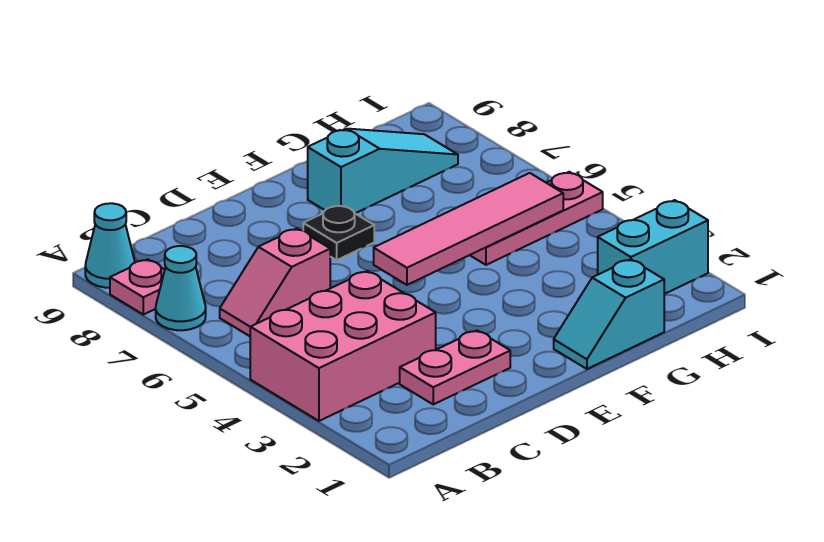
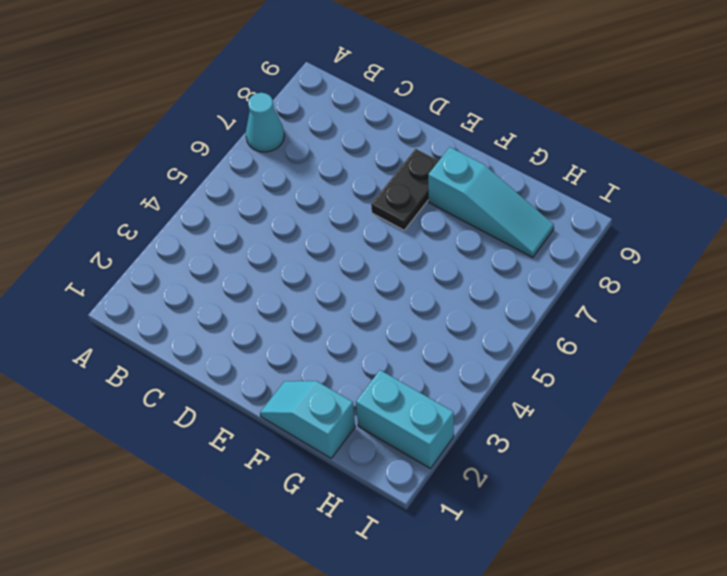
black 1x2 plate [371,149,439,230] -> black 1x1 plate [303,205,374,260]
none -> pink 2x3 brick [250,271,436,421]
none -> pink 1x1 plate [110,259,165,315]
none -> cyan 1x1 cone [85,203,135,288]

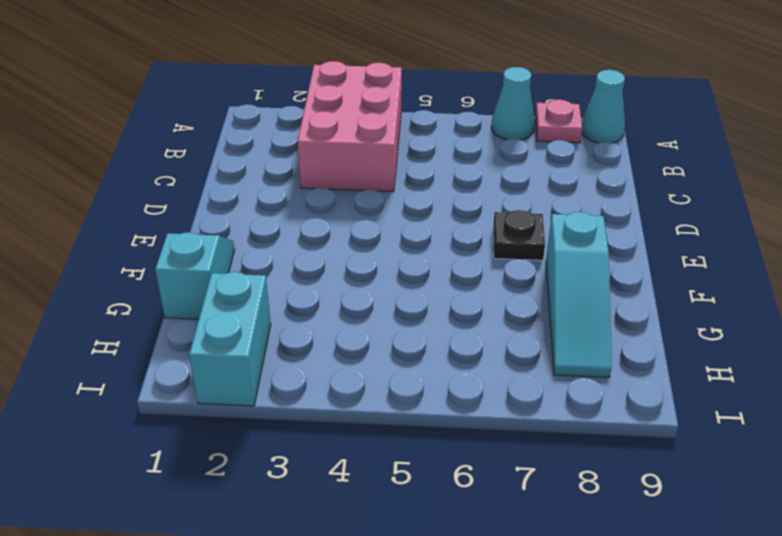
none -> pink 1x2 slope [220,228,330,336]
none -> pink 1x2 plate [400,330,510,404]
none -> pink 1x3 plate [470,172,603,265]

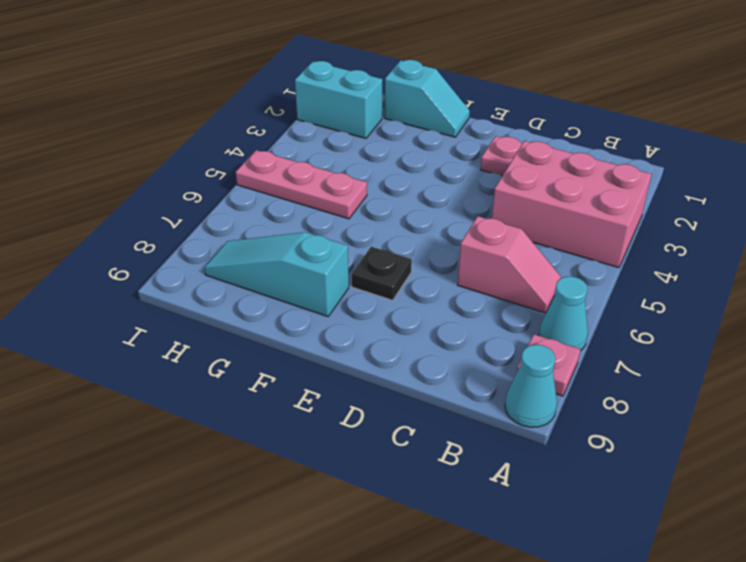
none -> pink 1x4 tile [374,173,563,285]

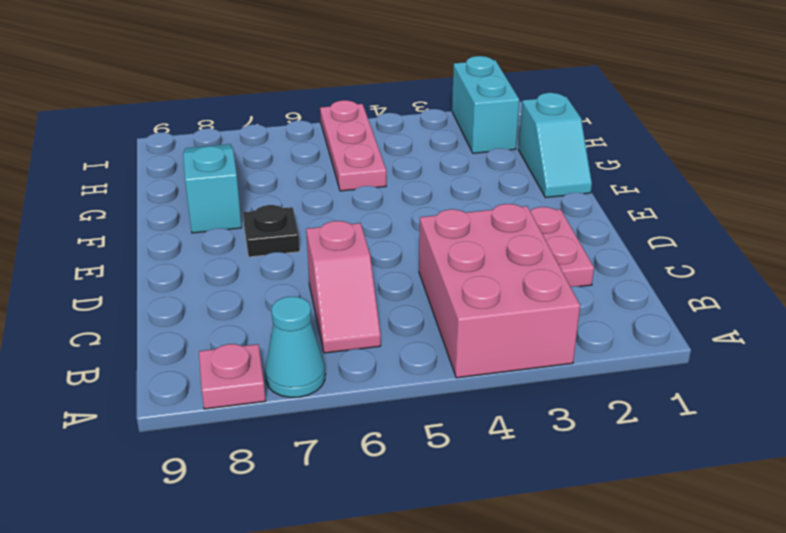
none -> cyan 1x1 cone [85,203,135,288]
none -> pink 1x4 tile [374,173,563,285]

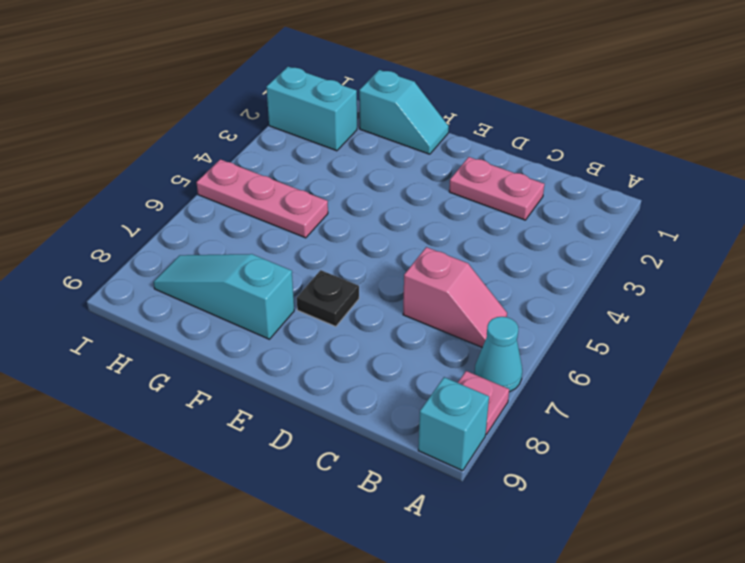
cyan 1x1 brick [418,377,489,471] -> cyan 1x1 cone [85,203,135,288]
none -> pink 2x3 brick [250,271,436,421]
none -> pink 1x4 tile [374,173,563,285]

